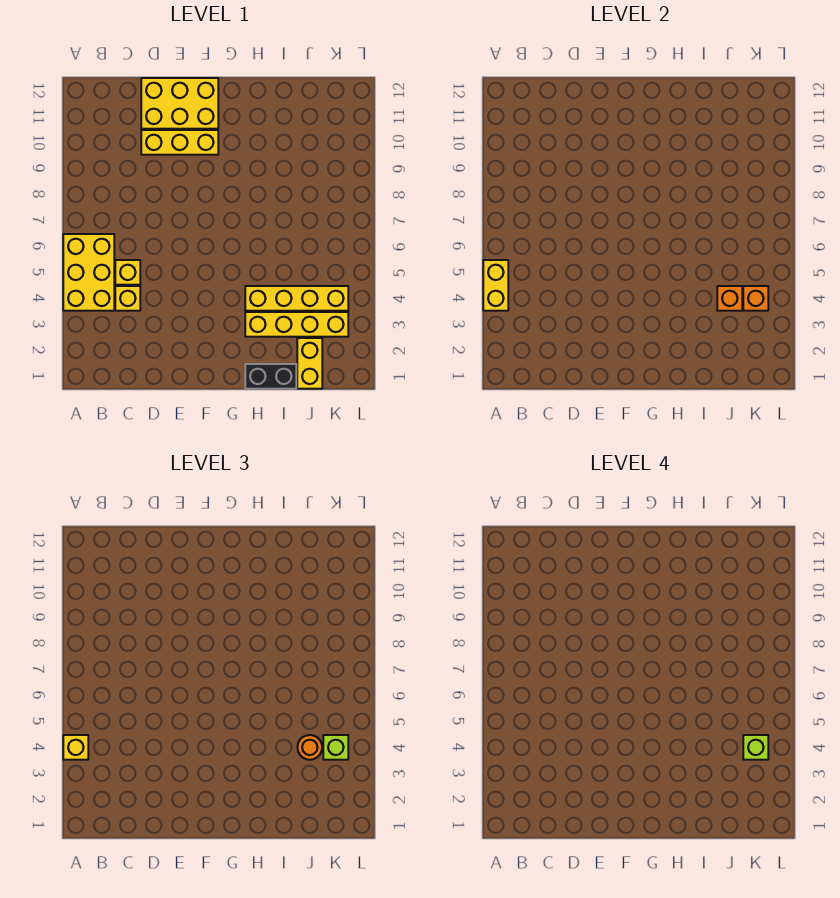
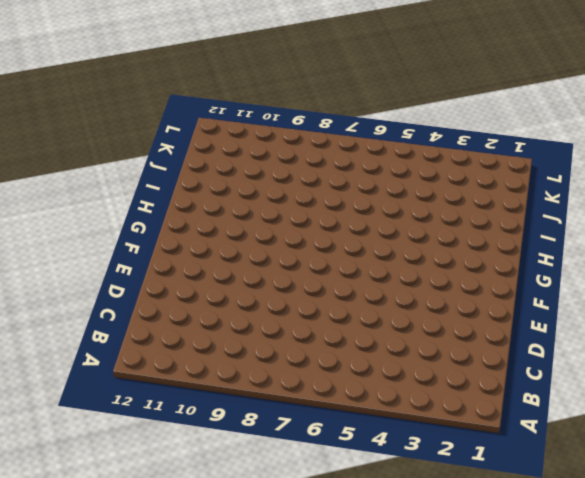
none -> yellow 2x3 brick [63,234,114,311]
none -> yellow 1x1 brick [115,286,140,311]
none -> yellow 1x1 brick [115,260,140,285]

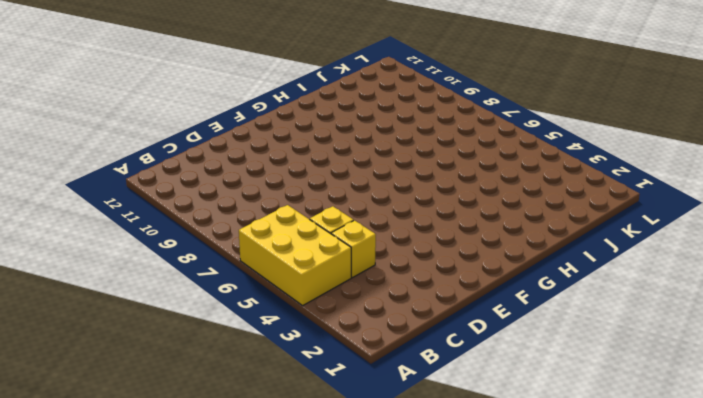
none -> yellow 1x3 brick [141,130,218,155]
none -> yellow 2x3 brick [141,78,218,129]
none -> black 1x2 brick [245,364,296,389]

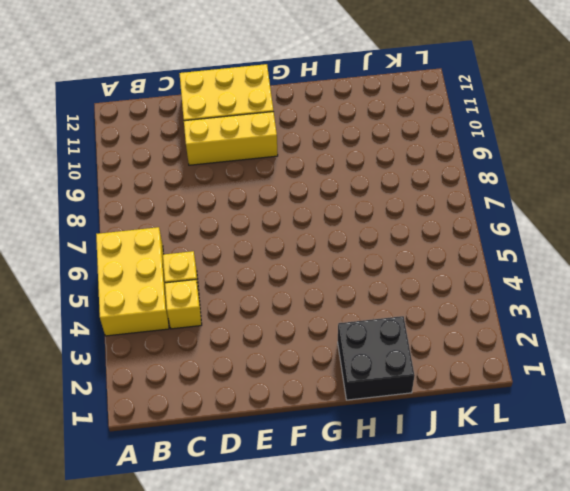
black 2x2 brick [338,316,415,400] -> black 1x2 brick [245,364,296,389]
none -> yellow 1x4 brick [245,312,348,337]
none -> yellow 1x4 brick [245,286,348,311]
none -> yellow 1x2 brick [297,338,322,389]

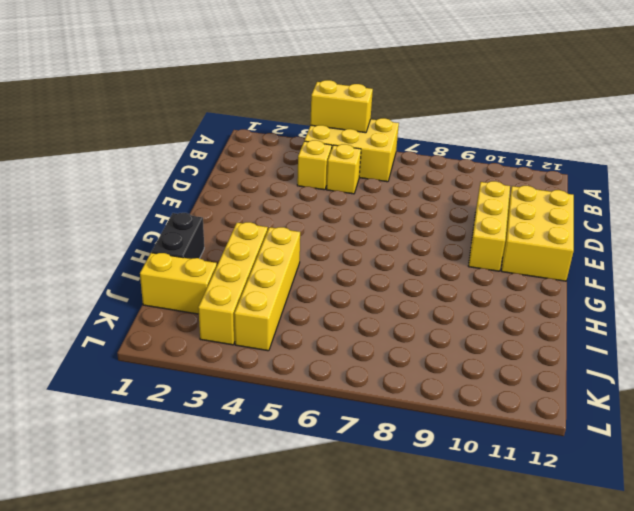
none -> orange 1x1 brick [717,286,742,311]
none -> orange 1x1 brick [743,286,768,311]
none -> yellow 1x1 brick [63,735,88,760]

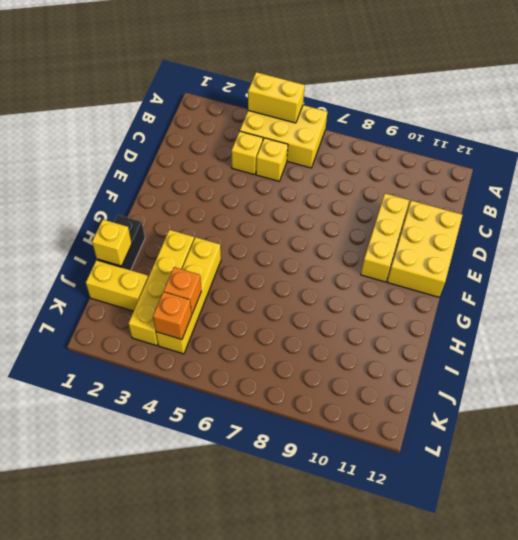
yellow 1x1 brick [92,220,132,266] -> yellow 1x1 brick moved to [63,735,88,760]
none -> orange 1x1 round brick [297,735,322,760]
none -> lime 1x1 brick [323,735,348,760]
none -> lime 1x1 brick [743,735,768,760]

